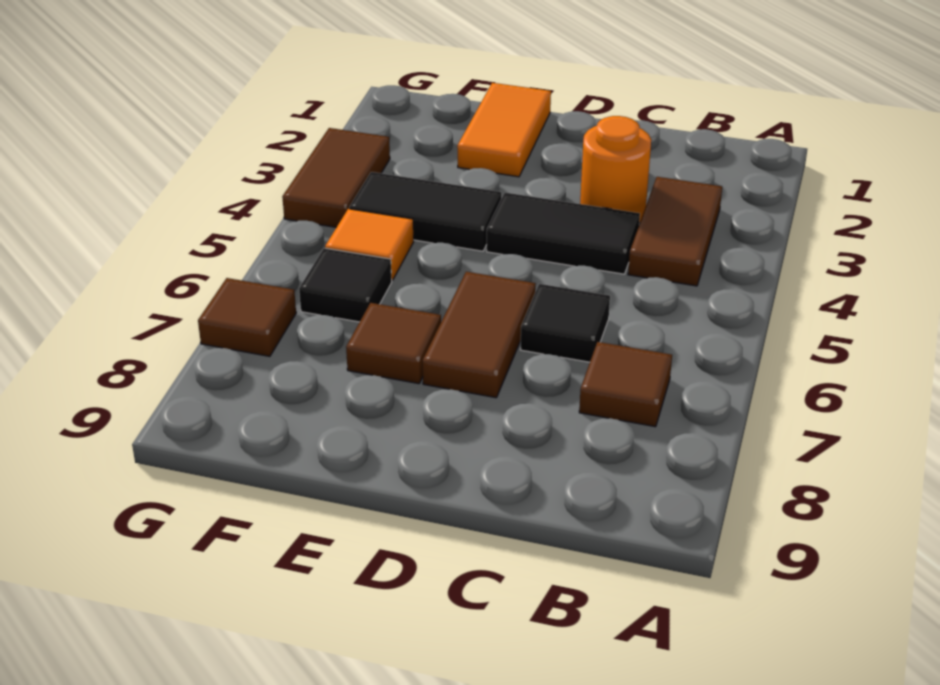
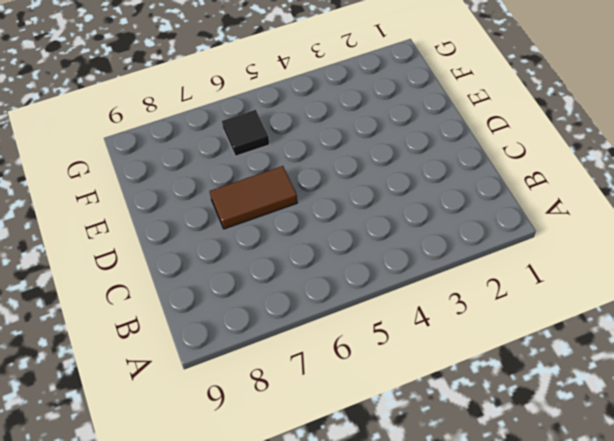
none -> brown 1x2 tile [628,177,722,286]
none -> brown 1x1 tile [579,342,672,427]
none -> orange 1x1 round brick [580,116,651,223]

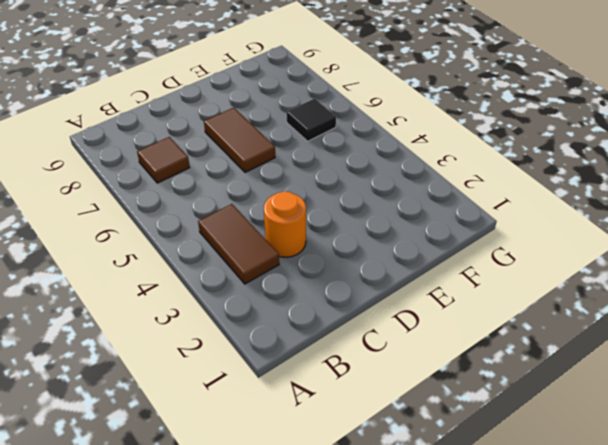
none -> black 1x2 tile [487,193,640,274]
none -> black 1x1 tile [520,284,610,362]
none -> orange 1x2 tile [457,83,551,177]

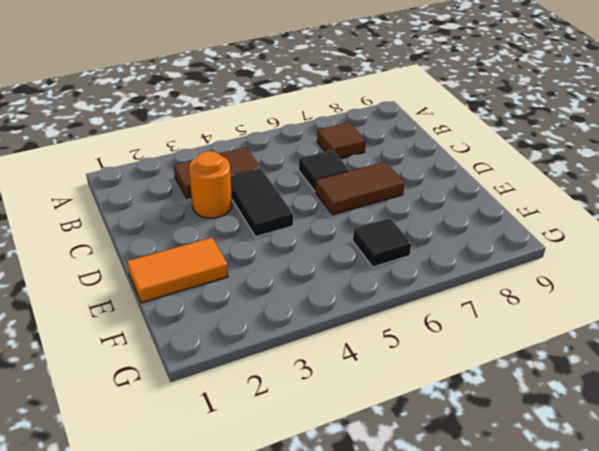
none -> black 1x2 tile [349,172,501,251]
none -> brown 1x1 tile [346,303,441,384]
none -> orange 1x1 tile [325,209,414,280]

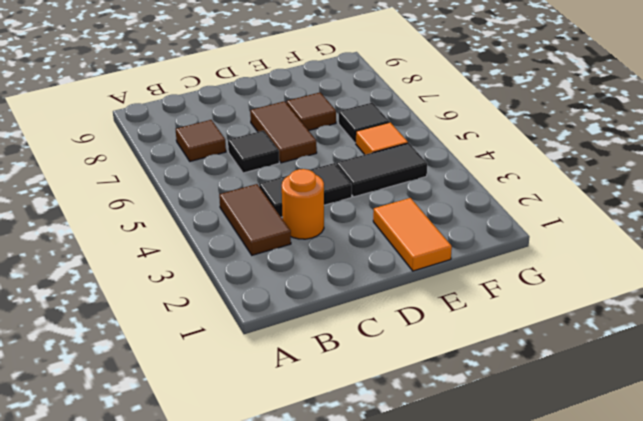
none -> brown 1x2 tile [282,128,390,227]
none -> brown 1x1 tile [198,278,296,356]

